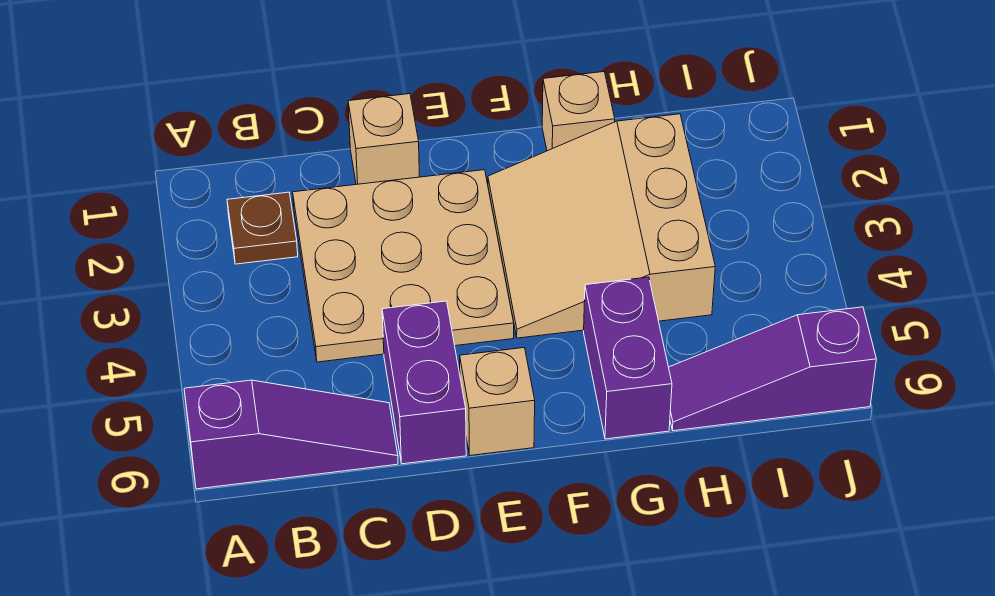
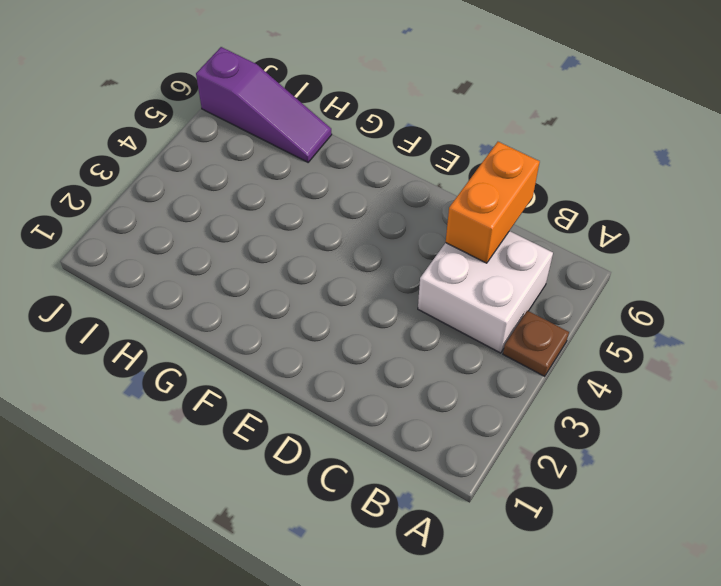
brown 1x1 plate [503,311,569,376] -> brown 1x1 plate moved to [227,192,298,264]
white 2x2 brick [418,231,553,353] -> tan 3x3 plate [293,170,514,362]
orange 1x2 brick [446,142,540,263] -> none
none -> purple 1x3 slope [184,380,398,489]
none -> tan 1x1 brick [348,94,419,184]

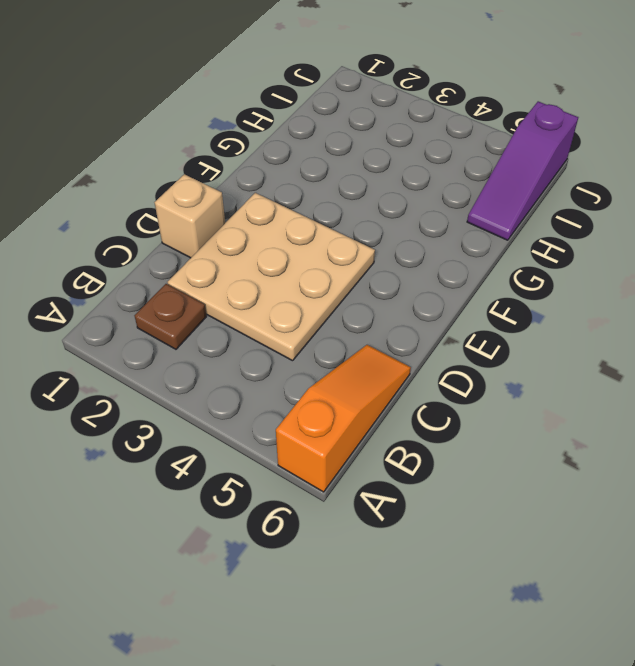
orange 1x3 slope [276,345,411,492] -> purple 1x3 slope [184,380,398,489]
none -> purple 1x2 brick [382,301,466,464]
none -> tan 1x1 brick [460,348,535,455]

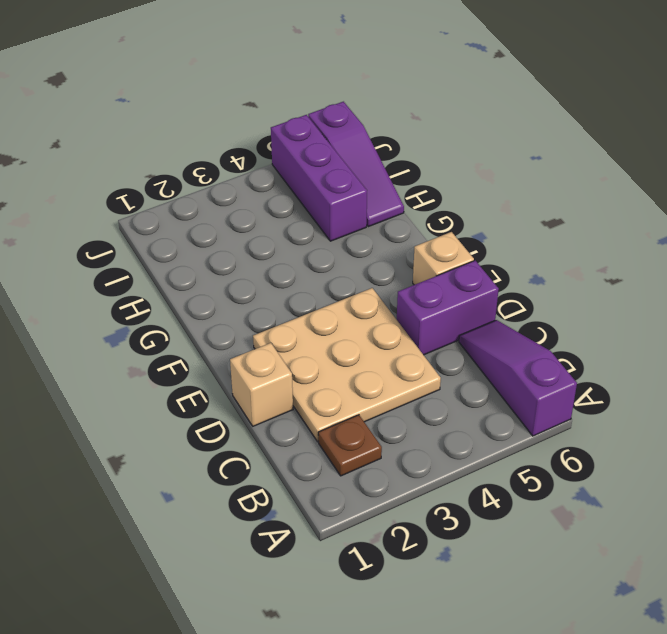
purple 1x3 brick [271,115,367,241] -> none
none -> tan 3x3 slope [488,114,715,338]
none -> tan 1x1 brick [542,72,615,151]

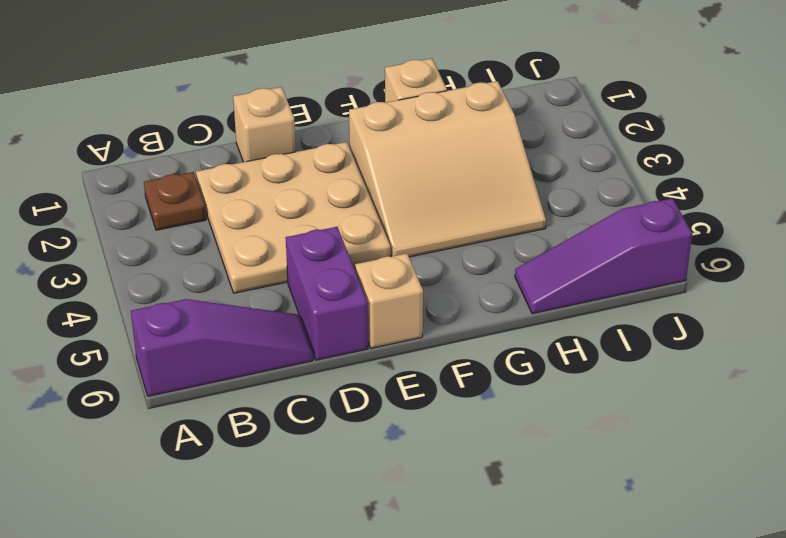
tan 3x3 slope [349,81,546,257] -> tan 3x3 slope turned to [488,114,715,338]
none -> purple 1x2 brick [584,277,672,439]

